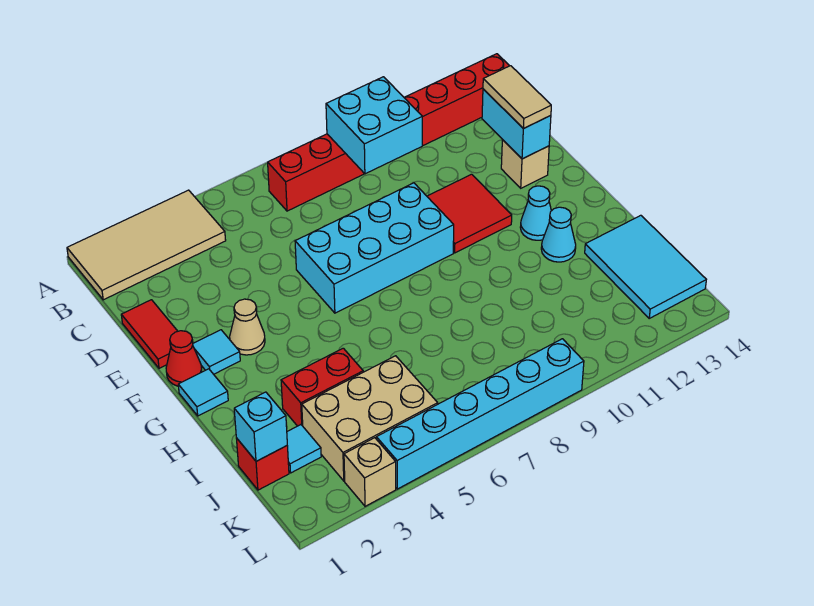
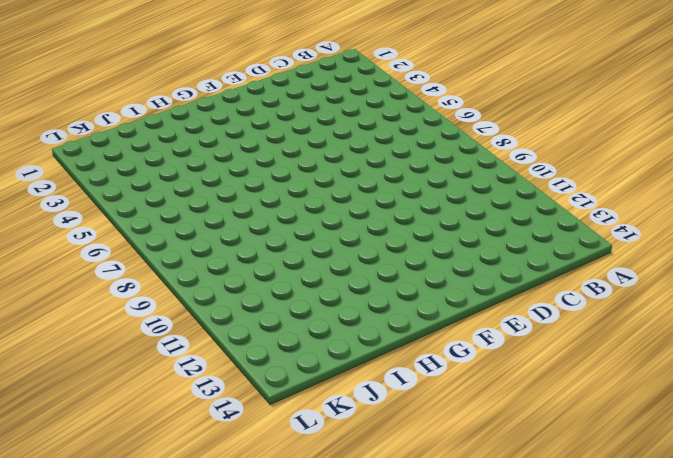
none -> tan 2x4 tile [67,190,226,300]
none -> red 1x8 brick [268,54,509,211]
none -> red 1x2 tile [121,300,178,368]

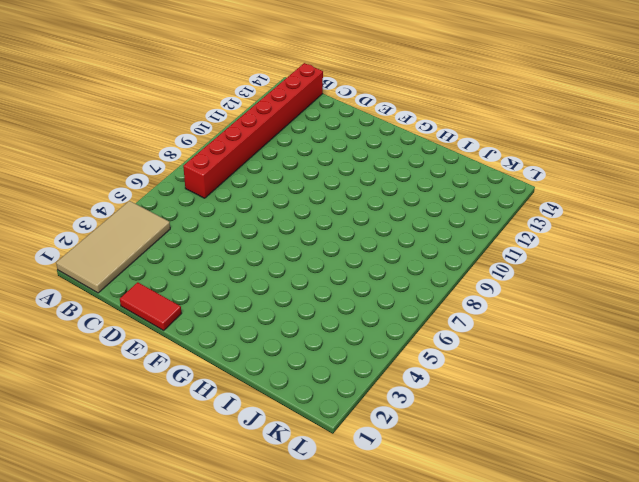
none -> cyan 2x4 brick [295,183,454,313]
none -> red 2x2 tile [427,174,512,253]
none -> tan 1x1 brick [501,140,549,188]

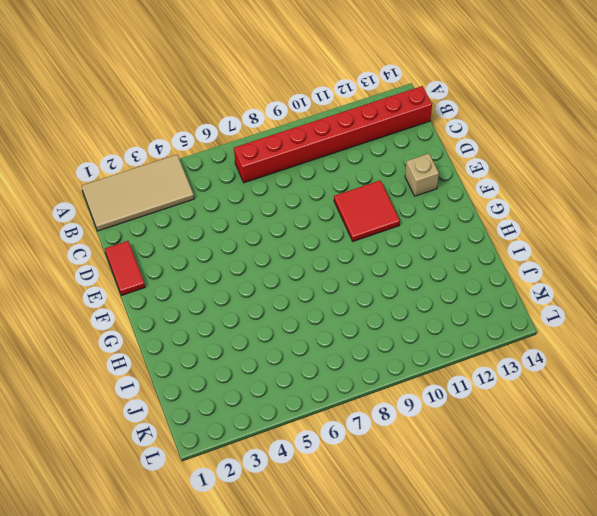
none -> cyan 2x4 brick [295,183,454,313]
none -> red 1x1 cone [166,331,202,386]
none -> cyan 1x1 tile [193,330,240,374]

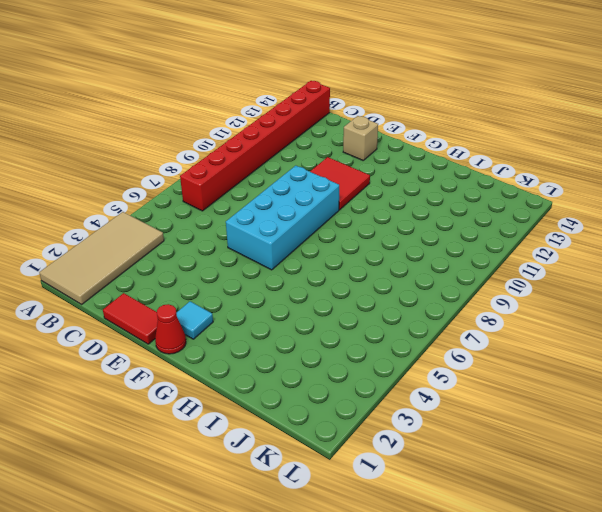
none -> tan 1x1 cone [230,299,265,355]
none -> cyan 1x1 tile [178,369,228,416]
none -> cyan 1x1 cone [520,186,551,240]

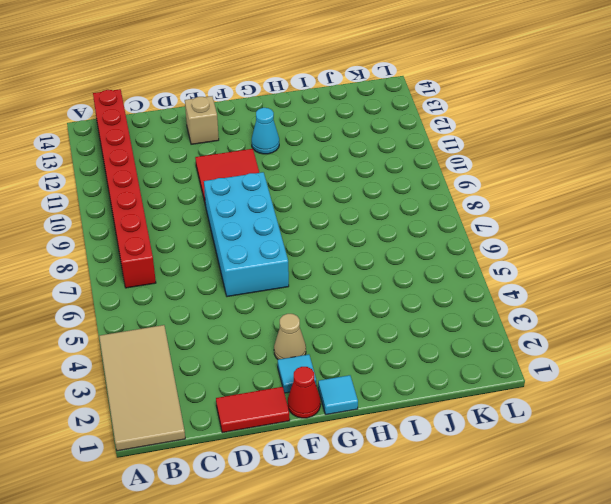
none -> cyan 1x1 cone [541,207,576,262]
none -> red 1x2 brick [281,348,363,426]
none -> cyan 2x3 tile [585,215,706,318]

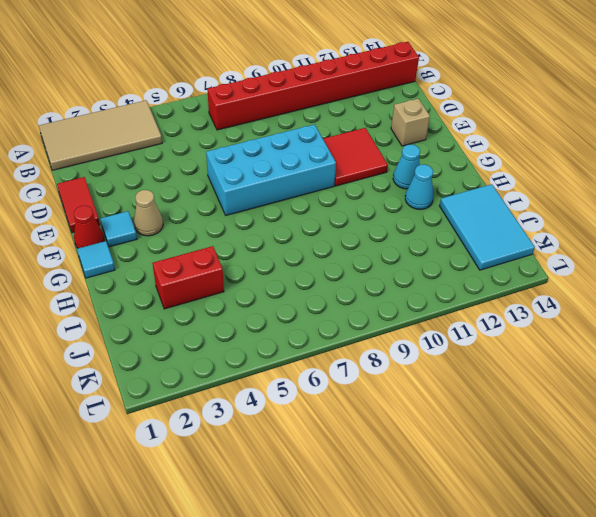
none -> red 1x1 brick [236,438,289,490]
none -> cyan 1x1 tile [287,425,321,473]
none -> tan 2x3 brick [302,356,438,481]

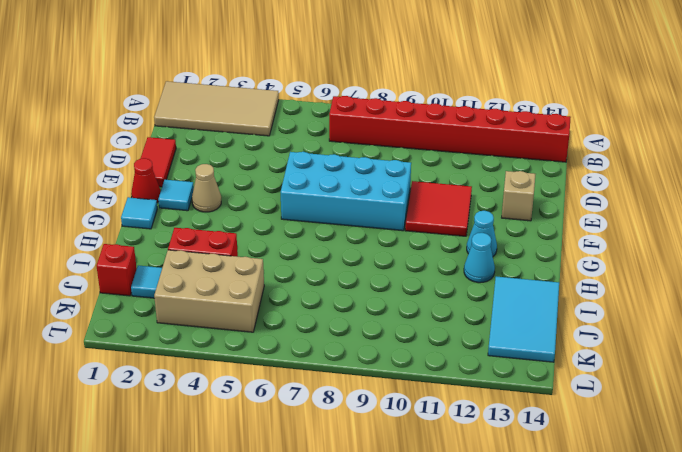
none -> tan 1x1 brick [344,438,396,506]
none -> cyan 1x6 brick [376,339,584,489]
none -> cyan 2x2 brick [326,77,422,174]

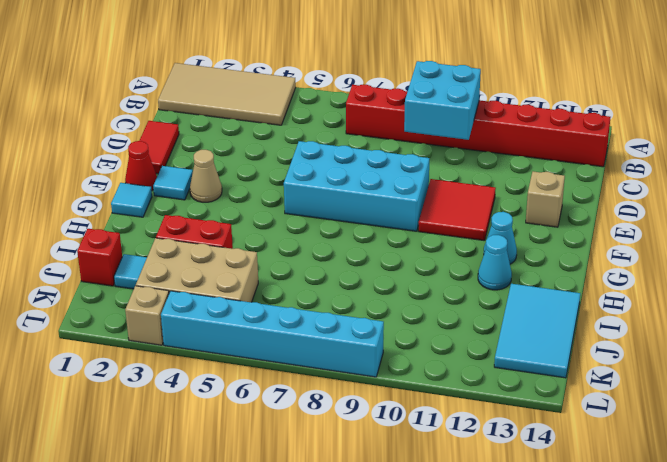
none -> cyan 1x2 brick [482,89,551,159]
none -> cyan 1x1 brick [234,392,287,461]
none -> tan 1x2 tile [483,66,551,129]

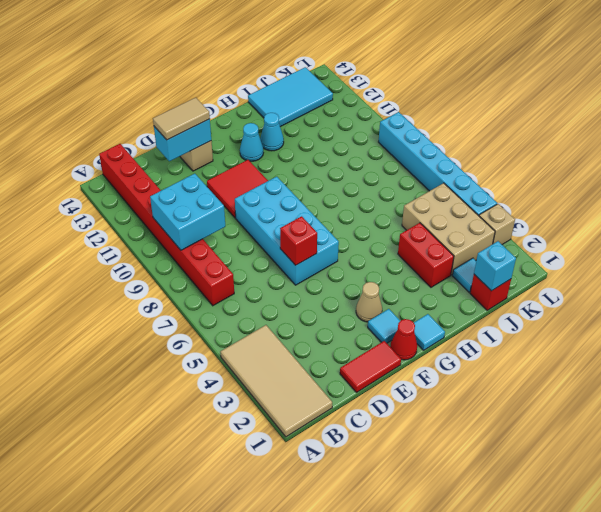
red 1x1 brick [280,216,317,265] -> none

